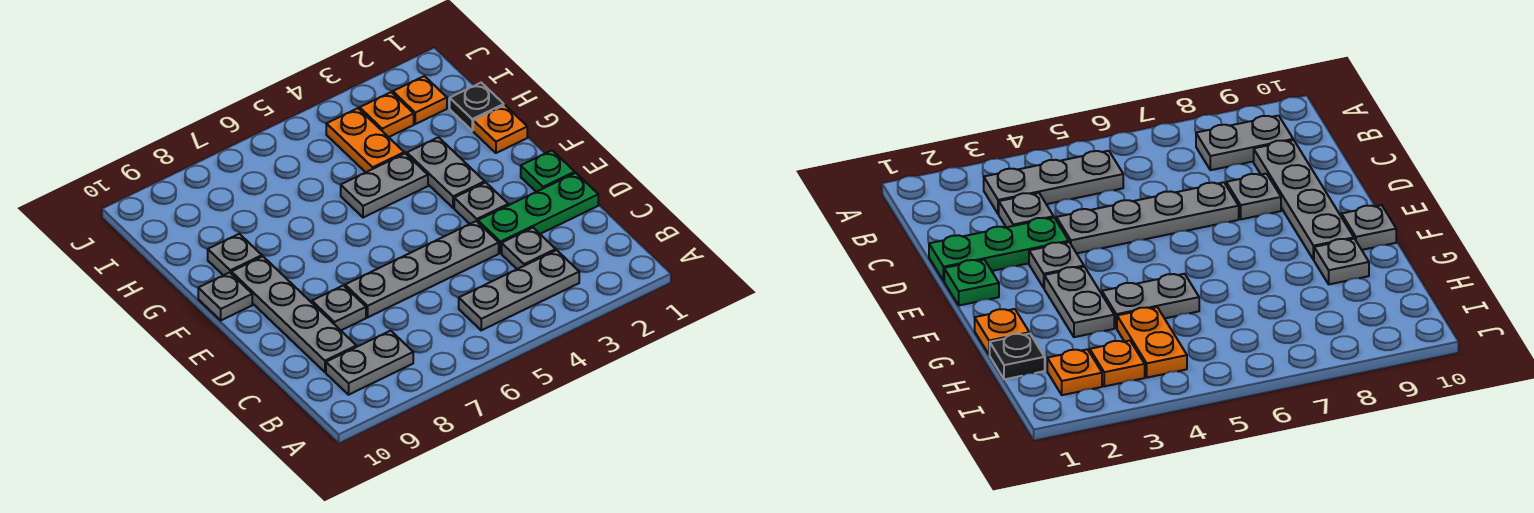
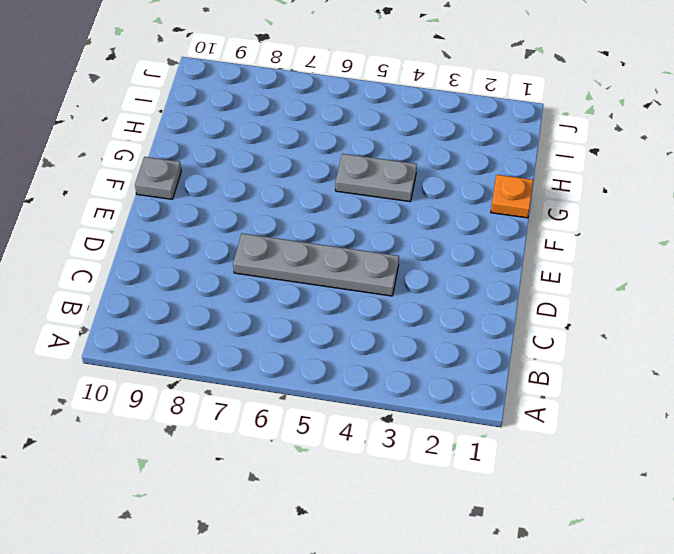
none -> grey 1x3 plate [459,250,579,330]
none -> grey 1x2 plate [326,331,413,395]
none -> grey 1x1 plate [502,228,556,269]

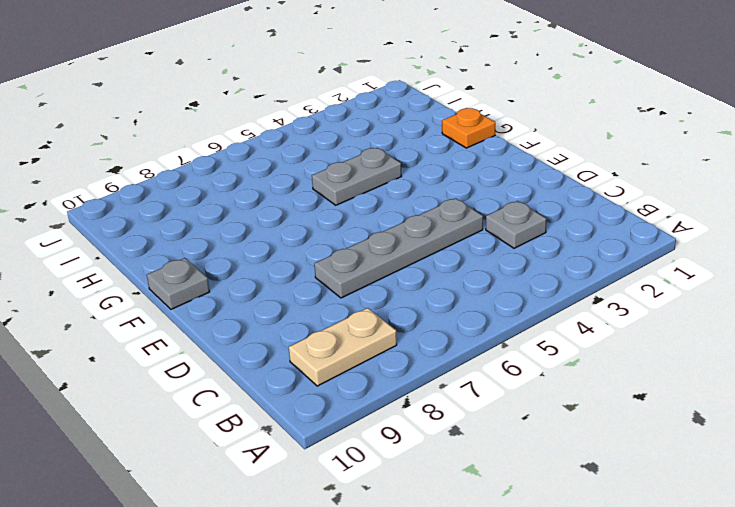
tan 1x2 plate [289,308,397,386] -> grey 1x2 plate [326,331,413,395]
none -> grey 1x3 plate [459,250,579,330]
none -> grey 1x4 plate [231,257,356,372]
none -> green 1x3 plate [478,173,598,253]

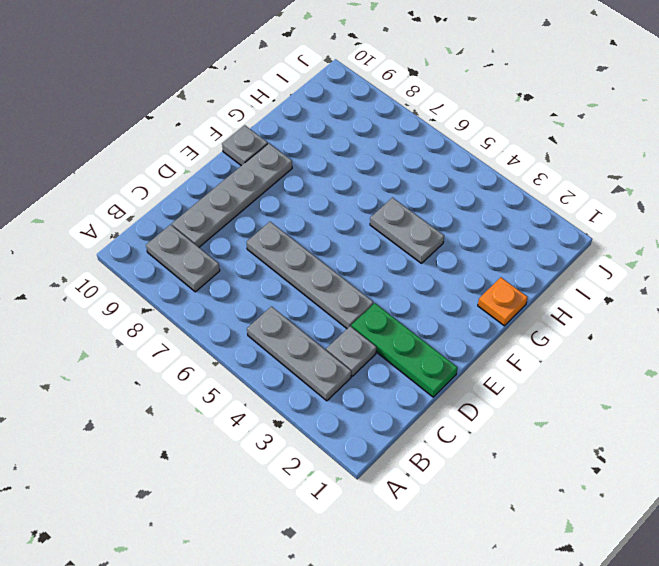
none -> grey 1x1 plate [312,285,366,330]
none -> green 1x1 plate [521,150,575,192]
none -> grey 1x1 plate [454,182,508,224]

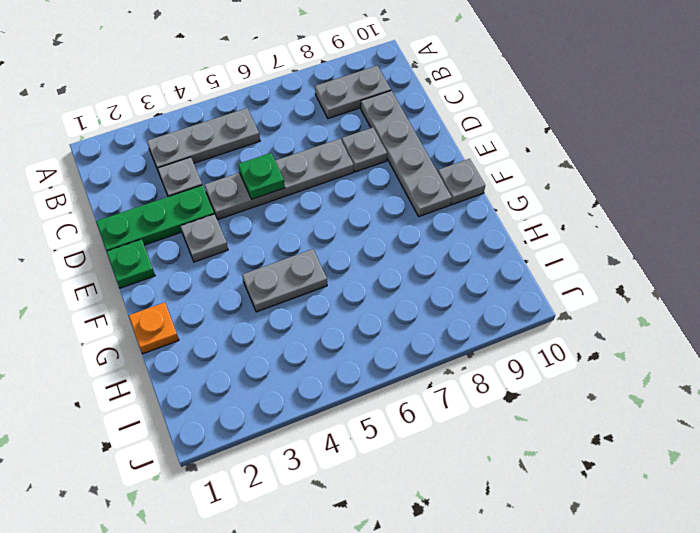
green 1x1 plate [238,153,285,199] -> none
none -> grey 1x2 plate [407,137,485,208]
none -> grey 1x1 plate [208,234,262,275]
none -> black 1x1 plate [450,83,504,131]

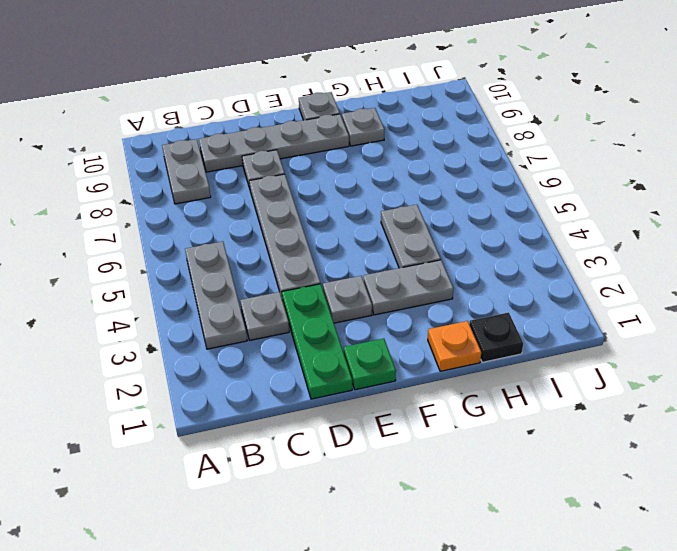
none -> orange 1x2 plate [326,108,404,172]
none -> orange 1x1 plate [393,76,447,124]
none -> orange 1x1 plate [360,92,414,137]

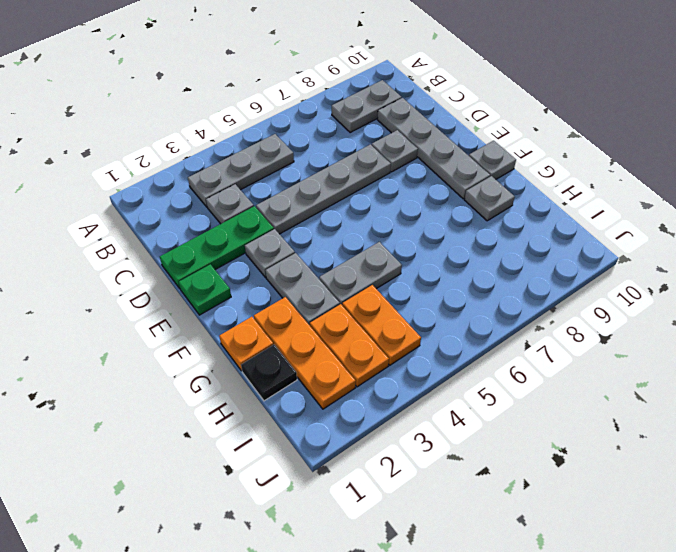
orange 1x3 plate [254,297,356,409] -> orange 1x1 plate [393,76,447,124]
orange 1x2 plate [310,304,389,387] -> orange 1x1 plate [360,92,414,137]

